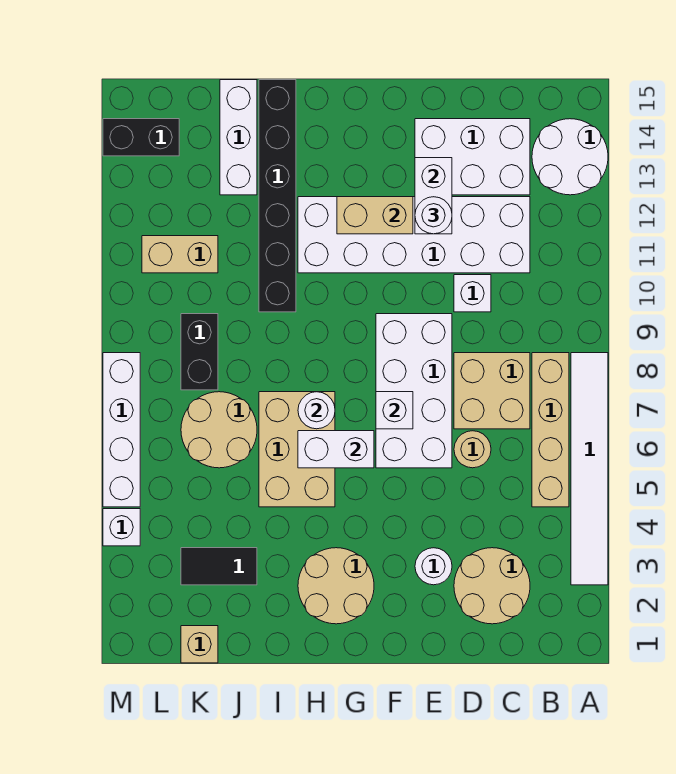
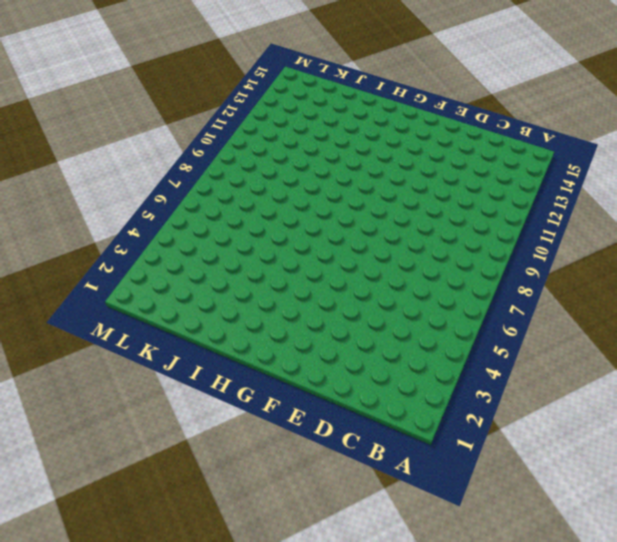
none -> white 1x6 tile [571,353,608,585]
none -> white 2x2 round brick [532,119,608,195]
none -> tan 1x4 brick [532,353,569,507]

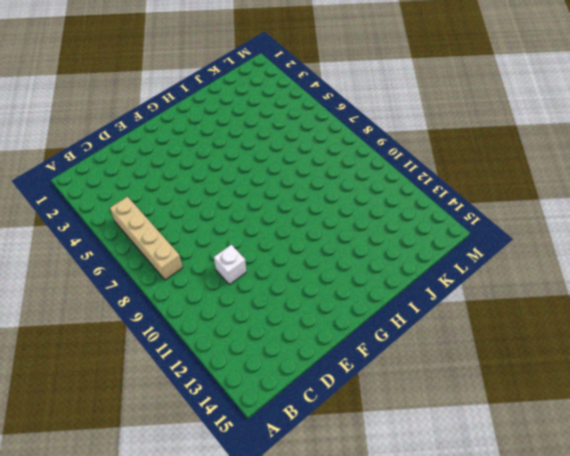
none -> white 1x6 tile [571,353,608,585]
none -> white 2x2 round brick [532,119,608,195]
none -> tan 2x2 round brick [454,548,530,624]

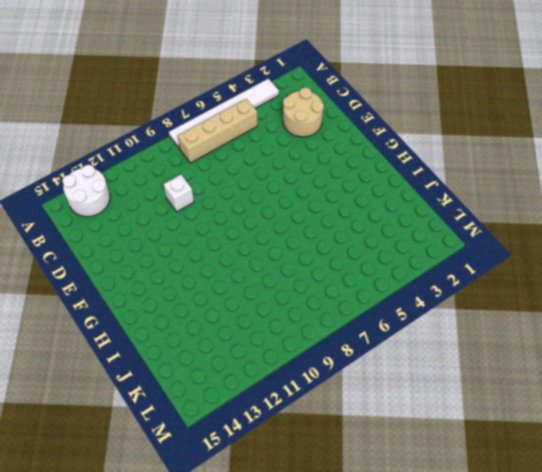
none -> tan 2x2 brick [454,353,530,429]
none -> white 2x6 brick [298,197,530,273]
none -> white 2x3 brick [415,119,530,195]

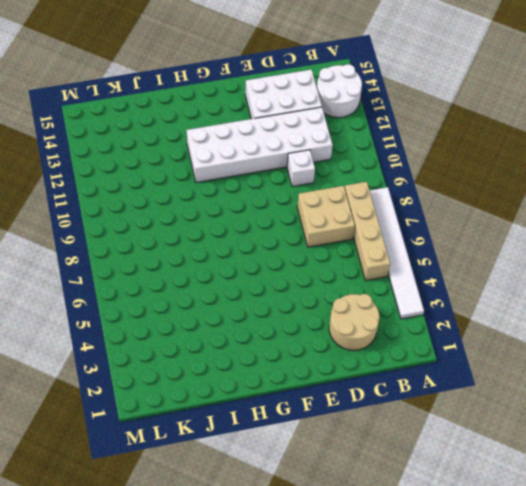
none -> tan 1x1 round brick [454,431,491,468]
none -> white 1x1 round brick [415,548,452,585]
none -> white 2x4 brick [376,314,452,468]

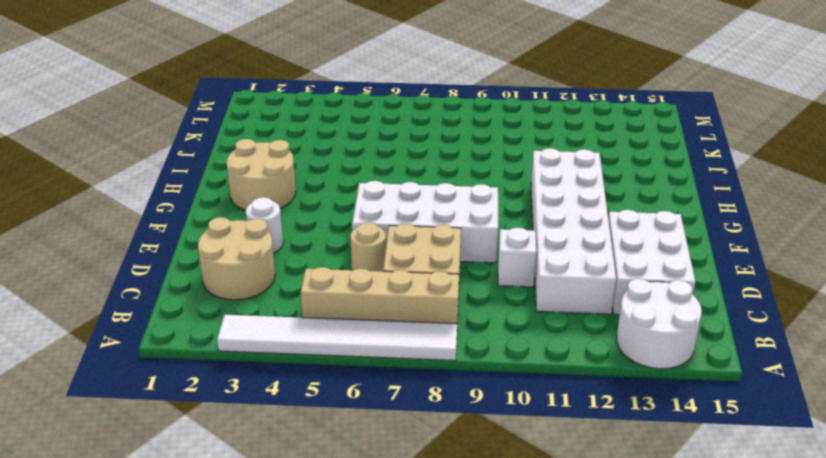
none -> tan 2x3 brick [259,392,335,507]
none -> black 1x6 brick [259,80,296,312]
none -> black 1x2 tile [181,548,257,585]

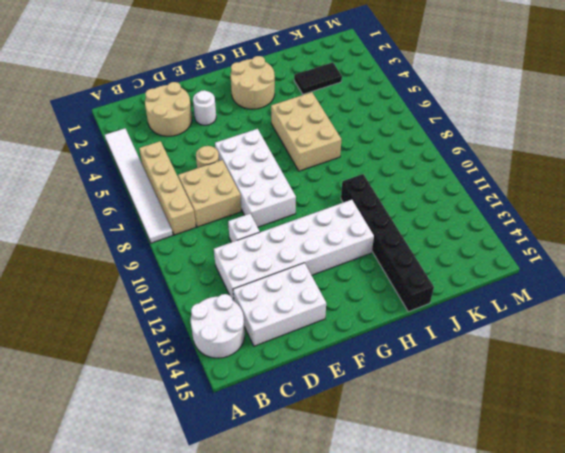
none -> tan 2x2 round brick [181,392,257,468]
none -> white 1x3 brick [220,80,257,195]
none -> tan 1x1 brick [181,626,218,663]

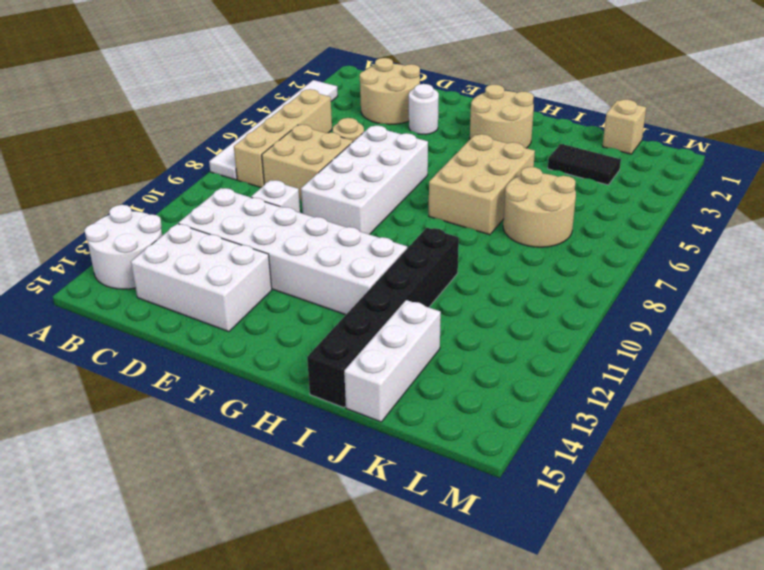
none -> black 1x2 brick [181,314,218,390]
none -> tan 1x2 brick [142,236,218,273]
none -> black 1x2 brick [103,119,179,156]

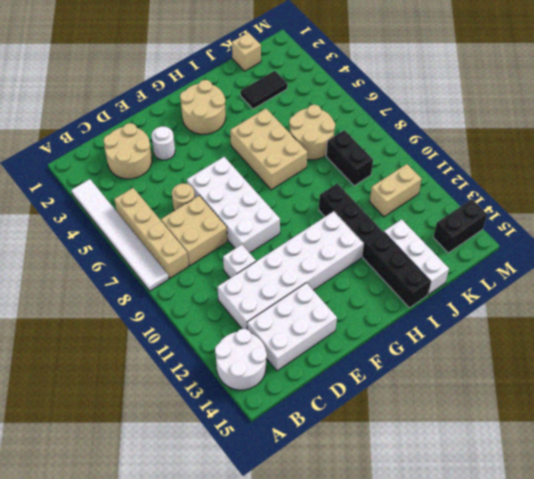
none -> white 1x1 brick [103,509,140,546]
none -> white 1x4 brick [103,353,140,507]
none -> white 1x2 brick [415,158,452,234]

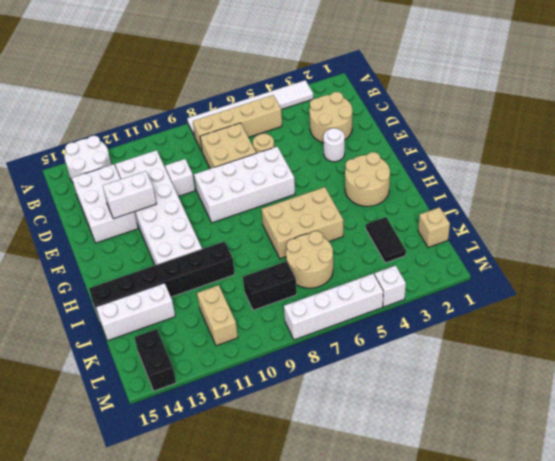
none -> white 1x1 brick [376,392,413,429]
none -> tan 1x2 brick [337,197,413,234]
none -> white 1x2 brick [298,431,374,468]

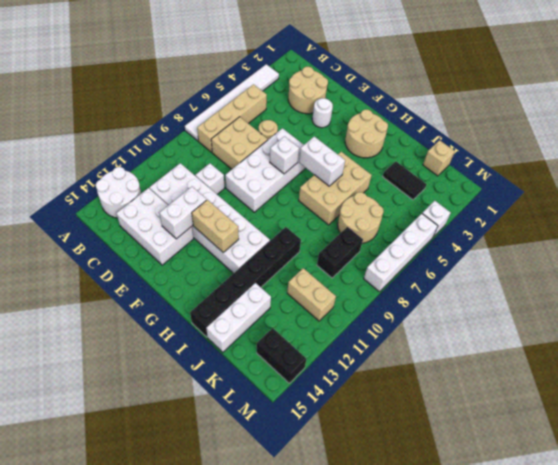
none -> white 1x1 round brick [298,392,335,429]
none -> white 1x1 round brick [415,197,452,234]

